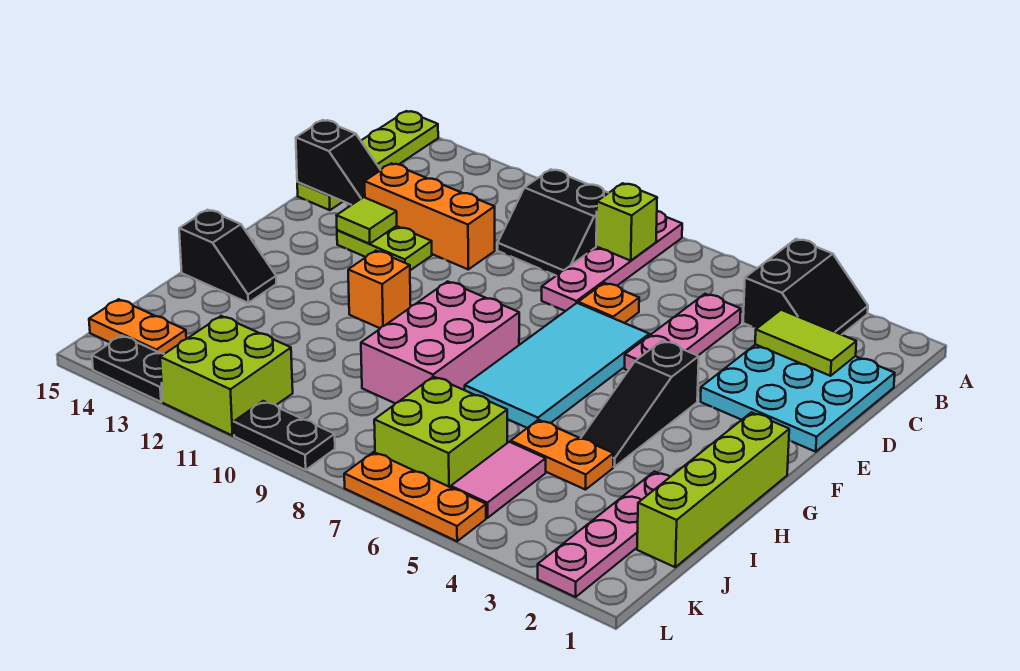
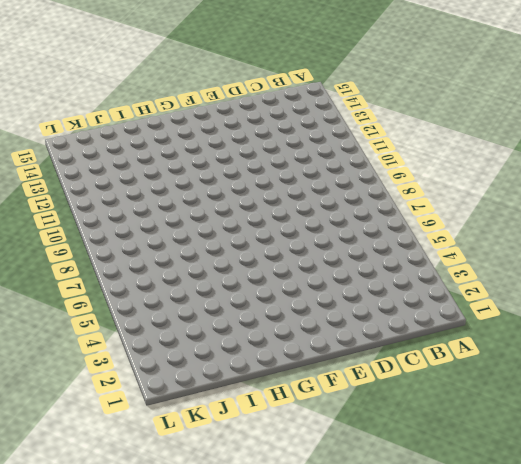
none -> black 2x2 slope [743,239,868,335]
none -> pink 1x4 plate [542,211,682,311]
none -> lime 1x4 plate [297,111,438,210]

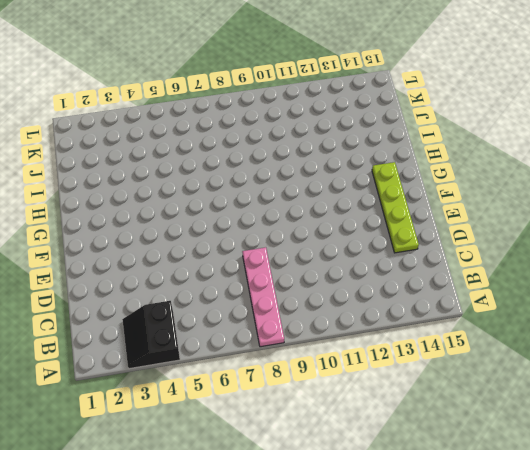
lime 1x4 plate [372,162,419,253] -> lime 1x4 plate moved to [297,111,438,210]
none -> black 2x2 slope [498,169,608,276]
none -> cyan 3x3 plate [701,344,895,452]
none -> pink 1x3 plate [625,294,741,370]

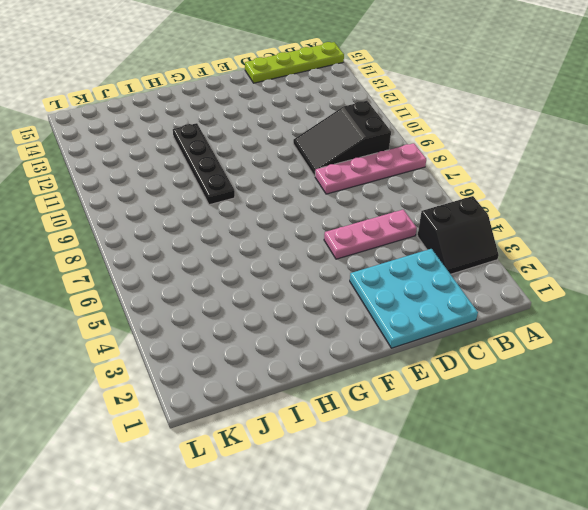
black 2x3 slope [293,101,391,176] -> black 2x2 slope [498,169,608,276]
black 1x4 plate [173,123,235,205] -> pink 2x3 brick [361,281,519,403]
none -> orange 1x1 plate [578,283,639,323]
none -> orange 1x3 brick [365,163,495,269]
none -> cyan 2x4 tile [465,303,649,428]

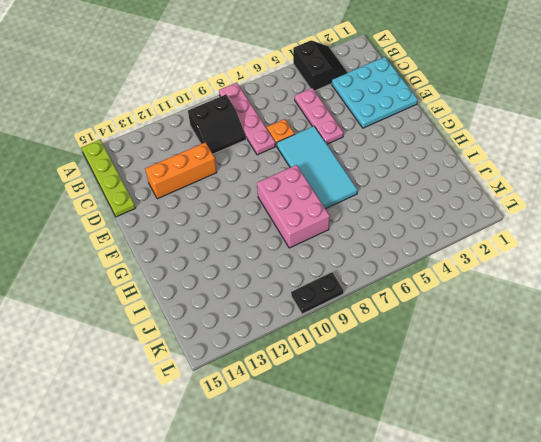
none -> lime 1x2 plate [337,226,432,270]
none -> black 1x3 slope [581,341,699,467]
none -> lime 1x4 brick [637,412,789,567]

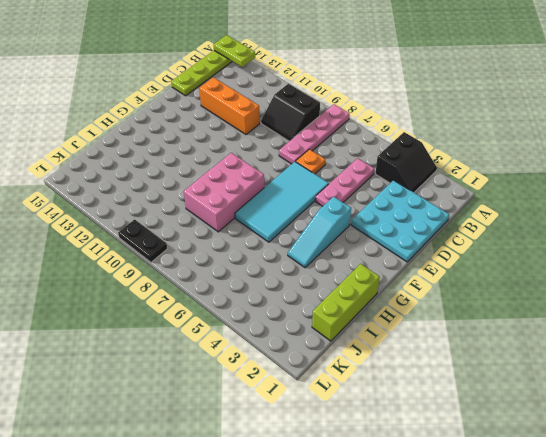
lime 1x2 plate [214,35,255,67] -> lime 1x2 plate moved to [337,226,432,270]
cyan 1x3 slope [288,197,351,268] -> black 1x3 slope [581,341,699,467]
lime 1x3 brick [312,264,380,341] -> lime 1x4 brick [637,412,789,567]
none -> orange 1x1 brick [348,251,411,328]
none -> black 1x2 slope [179,210,276,303]
none -> pink 1x4 plate [538,472,670,597]

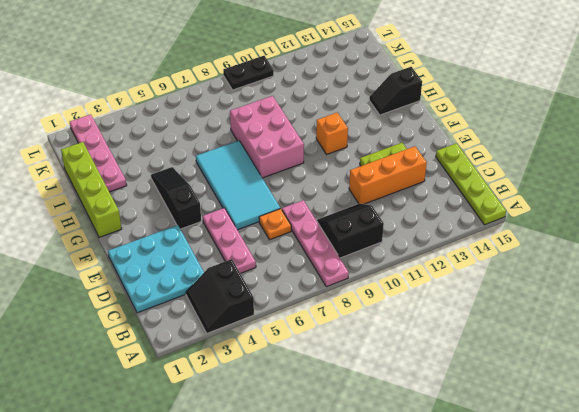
none -> orange 1x2 plate [511,420,613,490]
none -> pink 1x2 tile [451,442,546,518]
none -> lime 2x2 brick [374,377,507,487]

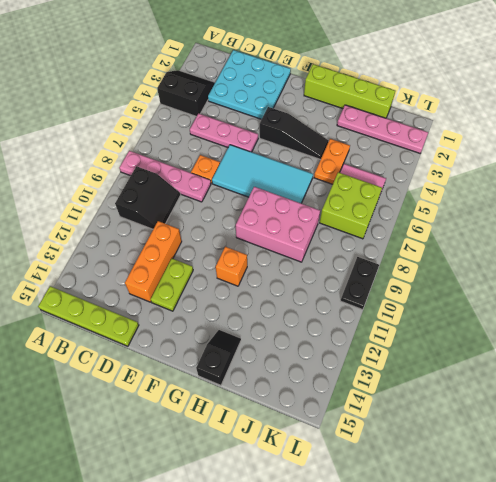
none -> lime 2x2 brick [160,316,293,436]
none -> orange 1x2 plate [89,299,186,354]
none -> orange 1x3 plate [344,452,486,541]

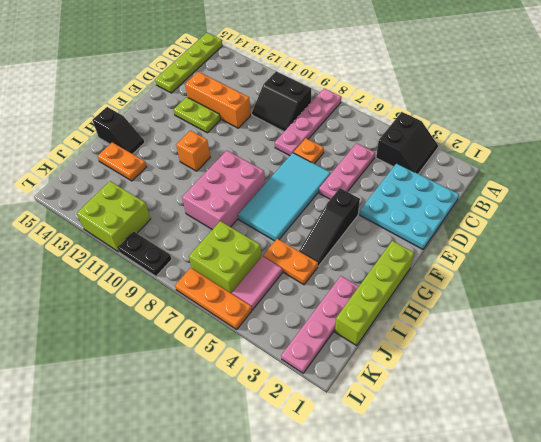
orange 1x2 plate [98,142,146,181] -> orange 1x2 plate moved to [89,299,186,354]
none -> black 1x2 plate [92,336,164,402]
none -> lime 1x1 brick [596,183,657,261]
none -> lime 1x2 tile [755,310,856,376]

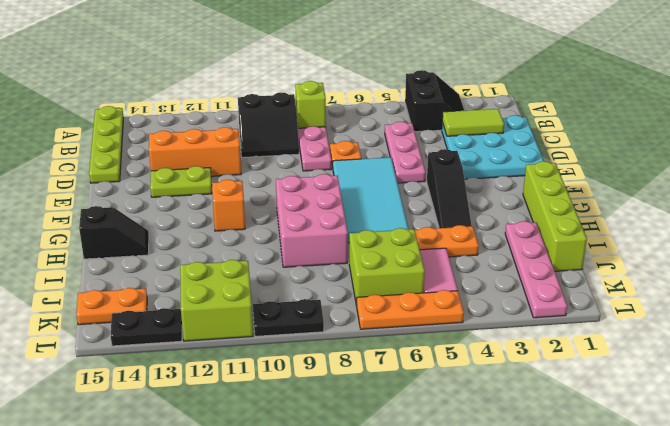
none -> black 1x2 slope [296,120,380,205]
none -> lime 1x1 tile [336,197,397,244]

